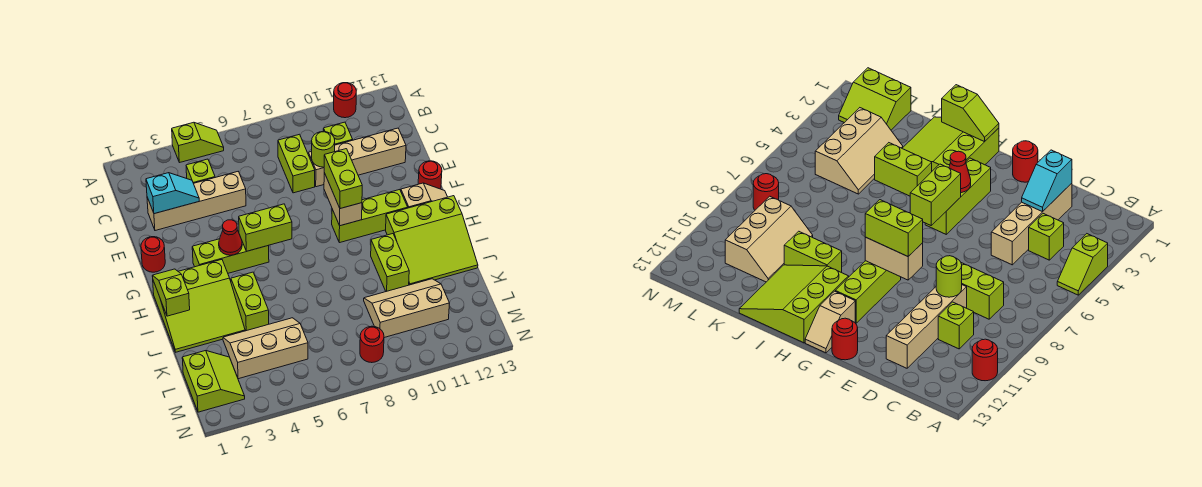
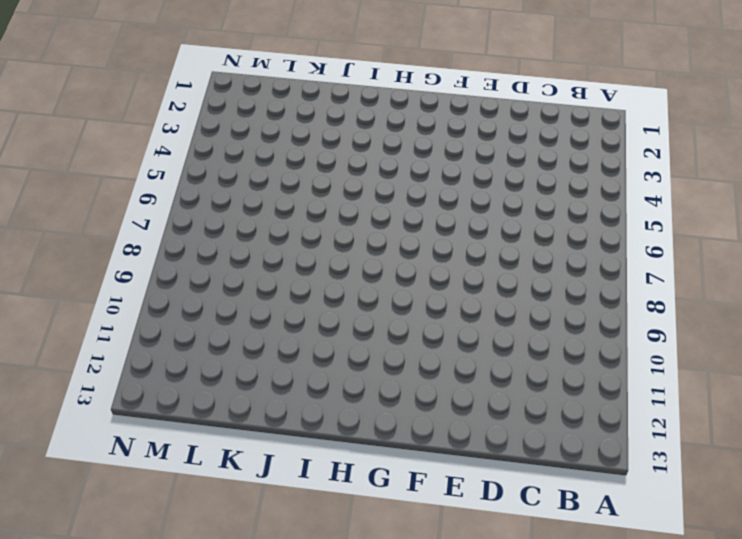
none -> lime 1x2 slope [172,122,224,163]
none -> red 1x1 round brick [334,83,356,118]
none -> lime 1x1 brick [186,159,215,183]

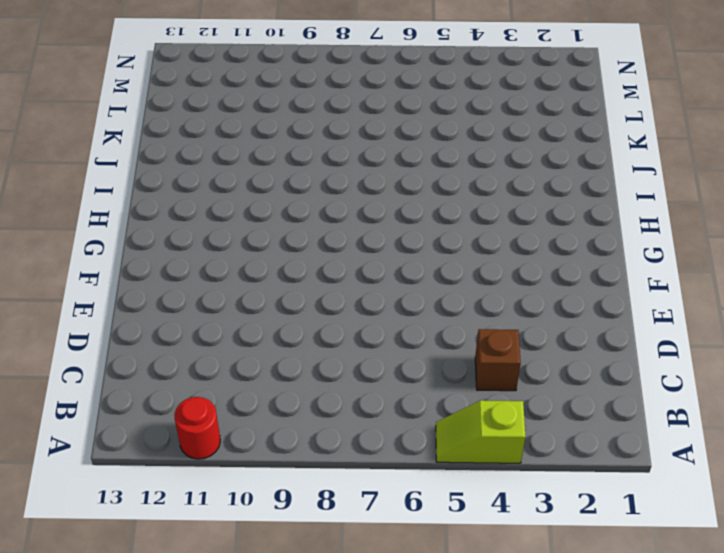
brown 1x1 brick [475,329,521,391] -> lime 1x1 brick [186,159,215,183]
none -> lime 1x2 brick [278,134,315,193]
none -> lime 1x1 brick [324,122,353,145]
none -> tan 1x4 brick [147,172,246,231]

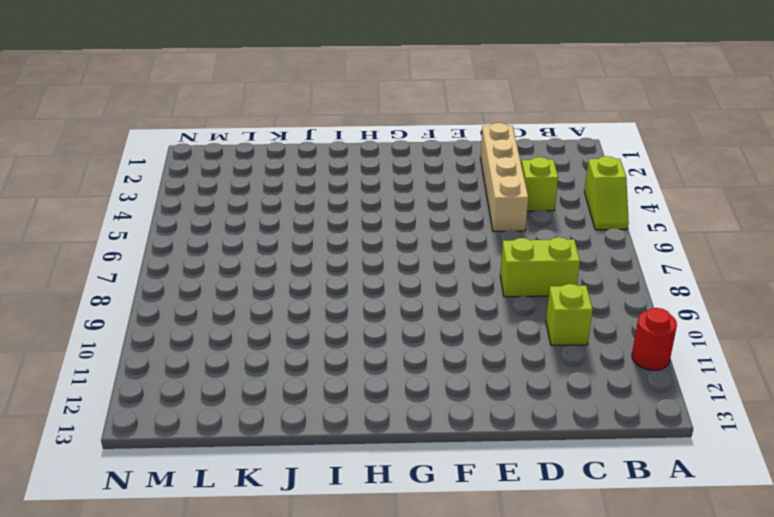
none -> tan 1x4 brick [308,128,406,187]
none -> red 1x1 round brick [141,237,165,272]
none -> red 1x1 round brick [418,161,442,189]

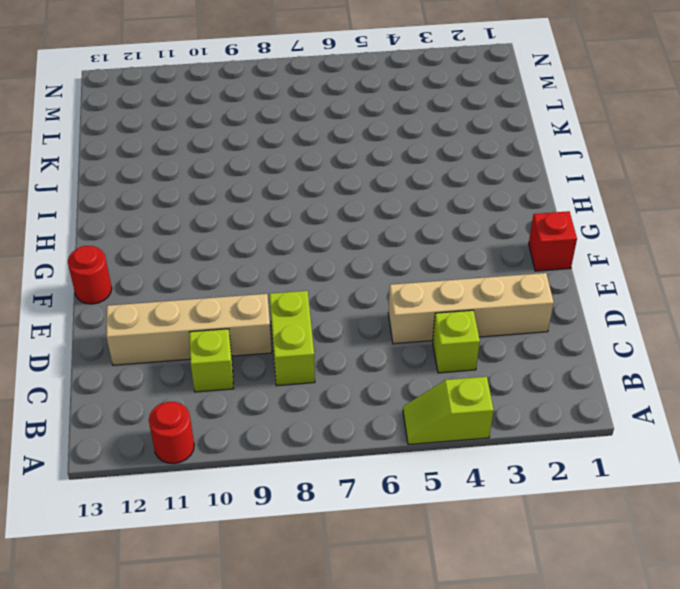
red 1x1 brick [529,211,577,271] -> red 1x1 round brick [141,237,165,272]
none -> lime 1x3 brick [192,239,269,273]
none -> lime 1x3 brick [332,190,408,243]
none -> tan 1x2 slope [401,183,447,208]

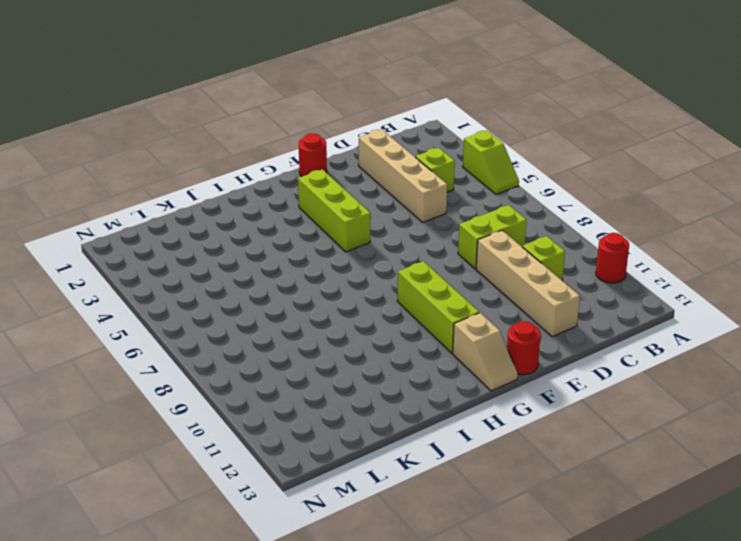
none -> lime 3x3 slope [153,260,245,352]
none -> lime 3x3 slope [386,196,478,285]
none -> lime 1x2 brick [231,272,269,331]

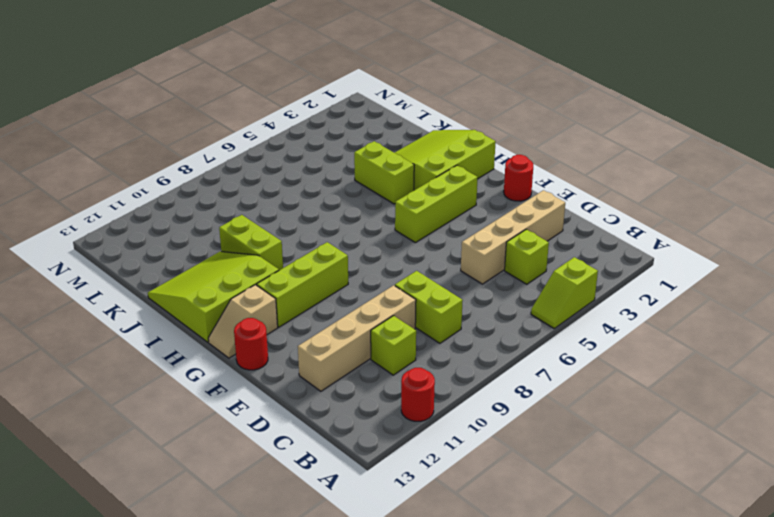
none -> tan 2x3 slope [223,318,308,379]
none -> tan 2x3 slope [364,279,450,338]
none -> lime 2x2 slope [182,351,245,412]

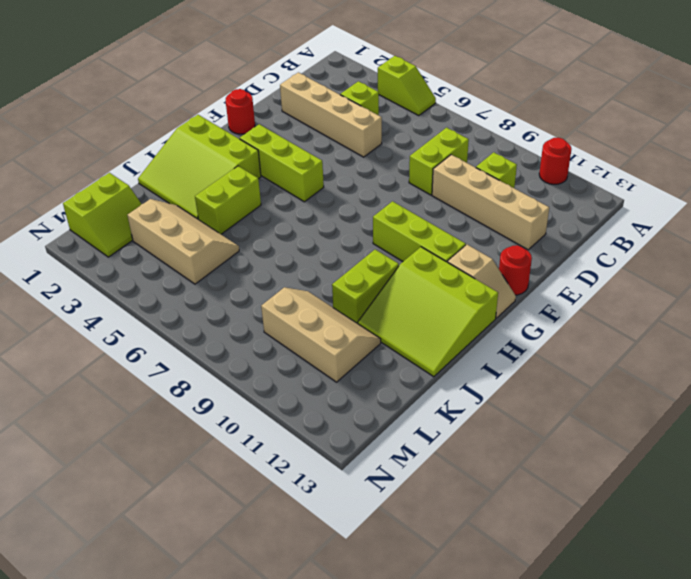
none -> red 1x1 round brick [360,326,384,363]
none -> cyan 1x2 slope [146,173,199,214]
none -> lime 1x1 round brick [312,131,335,167]

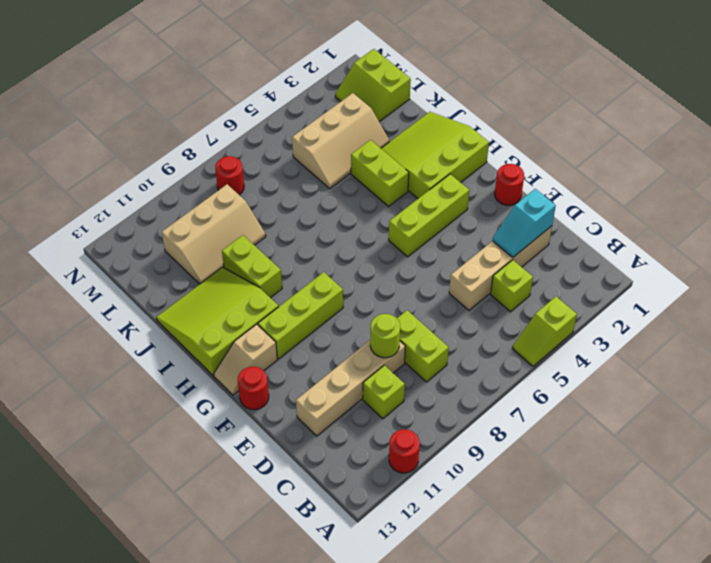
none -> tan 1x2 brick [324,173,362,226]
none -> red 1x1 cone [219,220,242,255]
none -> lime 1x2 brick [239,204,292,251]

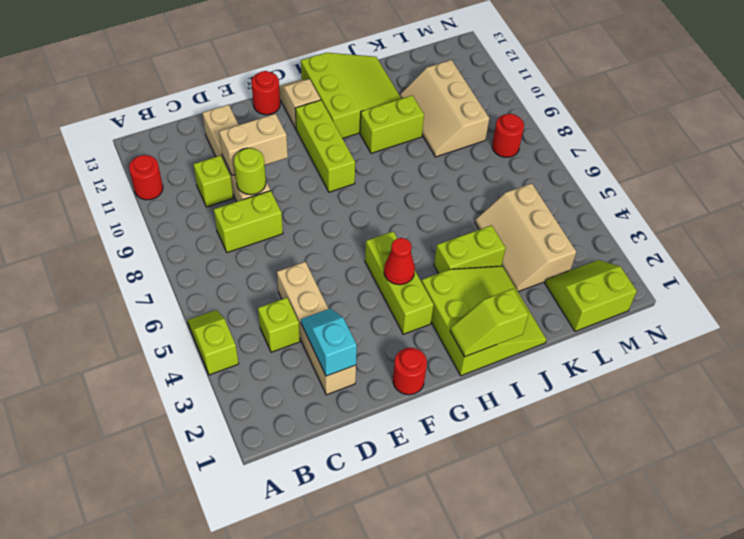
tan 1x2 brick [219,114,288,175] -> tan 1x2 brick moved to [324,173,362,226]
none -> lime 1x2 brick [239,204,292,251]
none -> lime 1x2 brick [324,149,362,209]

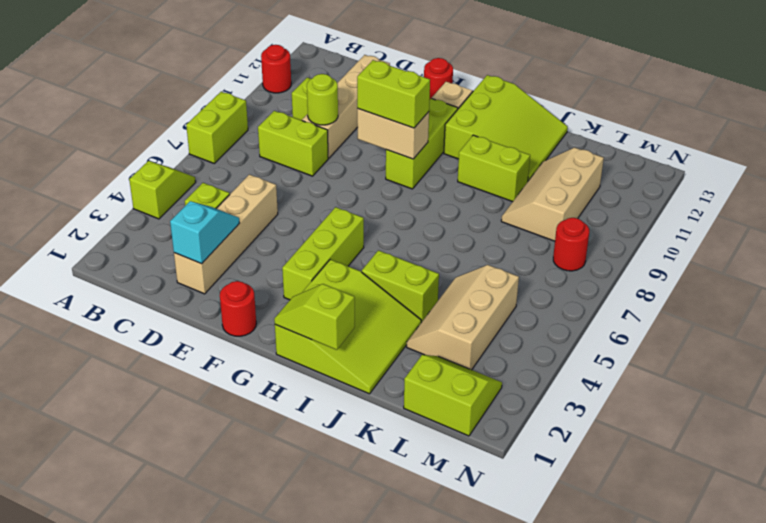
lime 1x2 brick [186,92,248,163] -> lime 1x2 brick moved to [239,204,292,251]
none -> red 1x1 cone [219,220,242,255]

